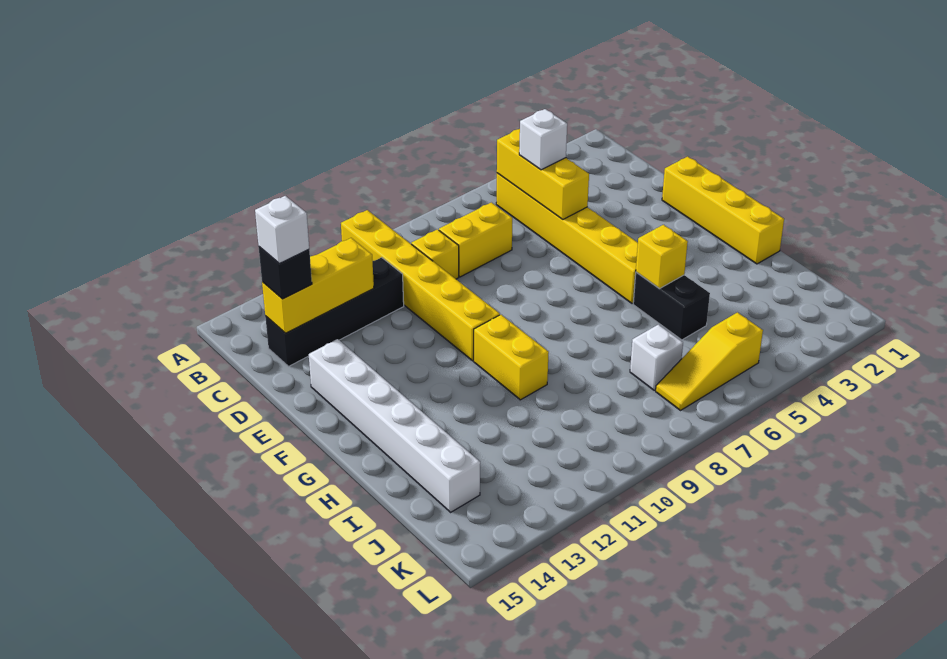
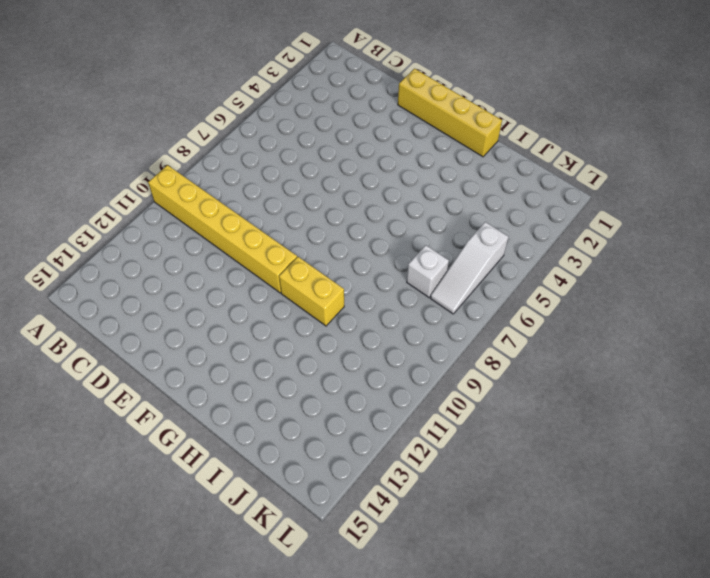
white 1x3 slope [430,222,508,314] -> yellow 1x3 slope [656,312,763,410]
none -> yellow 1x6 brick [496,173,638,304]
none -> yellow 1x2 brick [439,202,512,277]
none -> yellow 1x1 brick [411,229,459,279]

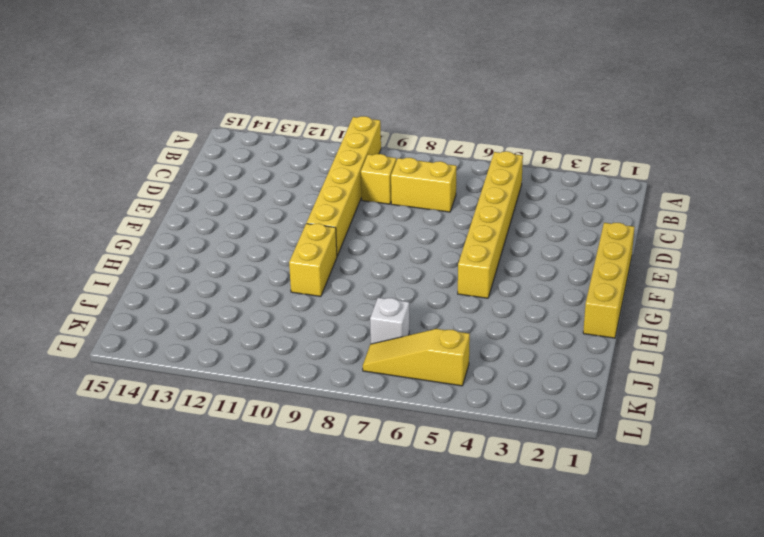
none -> black 1x4 brick [265,257,404,366]
none -> white 1x6 brick [309,339,480,512]
none -> black 1x2 brick [633,272,710,340]

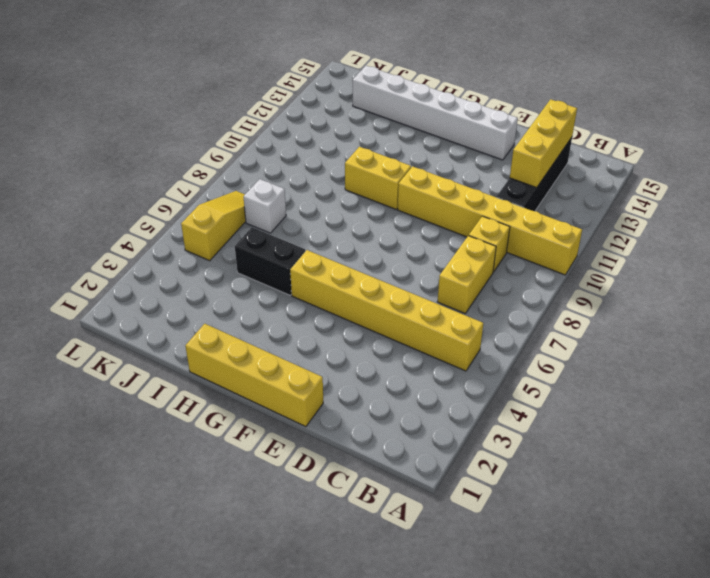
none -> yellow 1x3 brick [497,129,589,220]
none -> yellow 1x1 brick [636,225,688,289]
none -> white 1x1 brick [519,109,567,170]

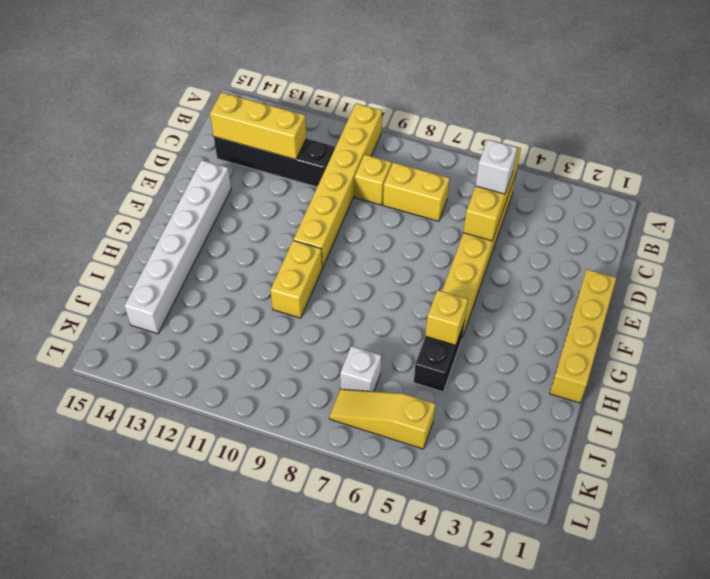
none -> black 1x1 brick [259,247,312,299]
none -> white 1x1 brick [255,196,309,263]

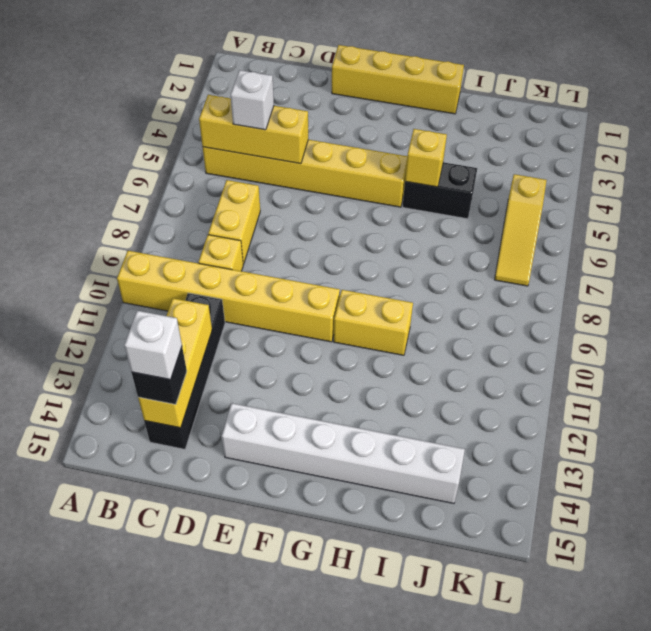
none -> white 1x1 brick [630,324,683,390]

